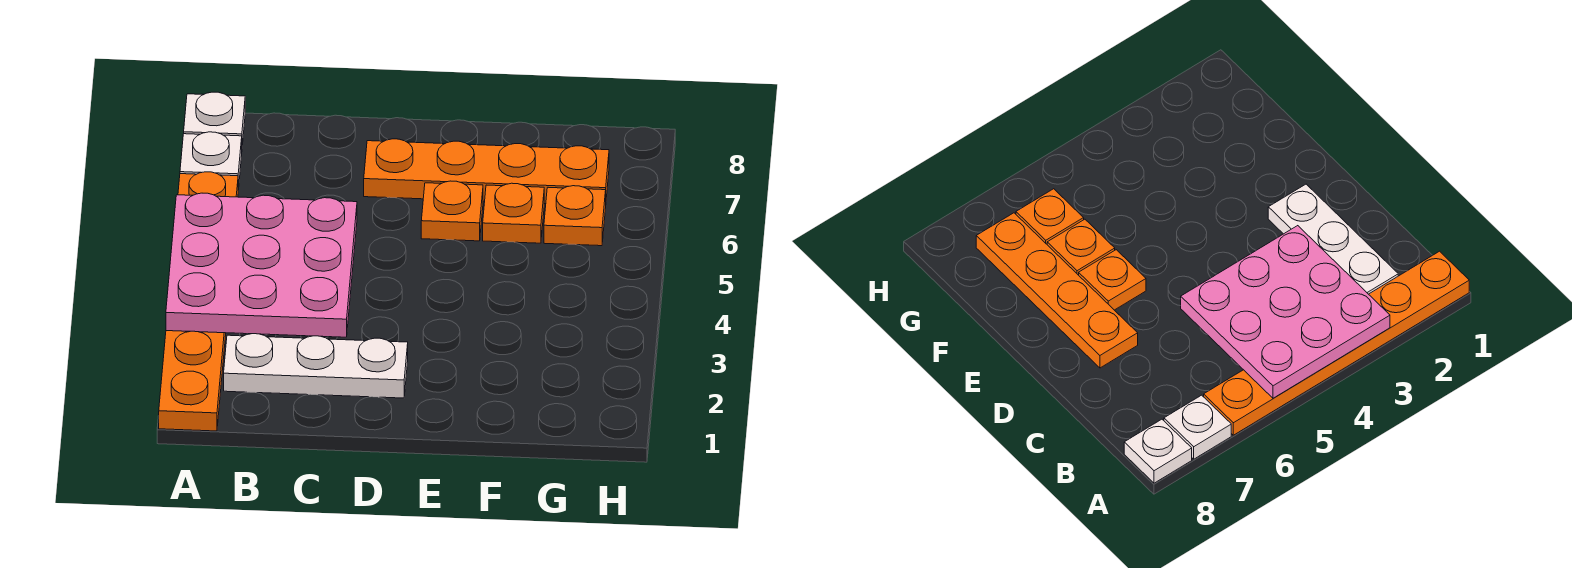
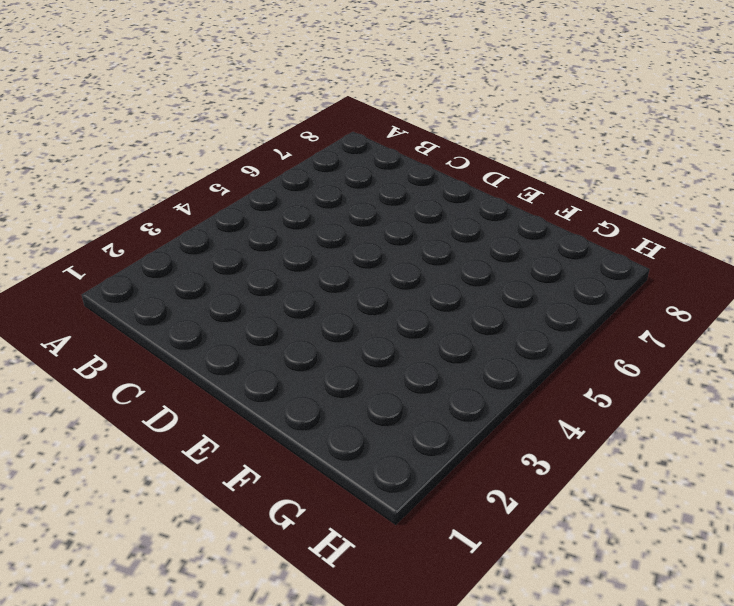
none -> orange 1x6 plate [159,172,238,431]
none -> white 1x1 plate [180,132,242,190]

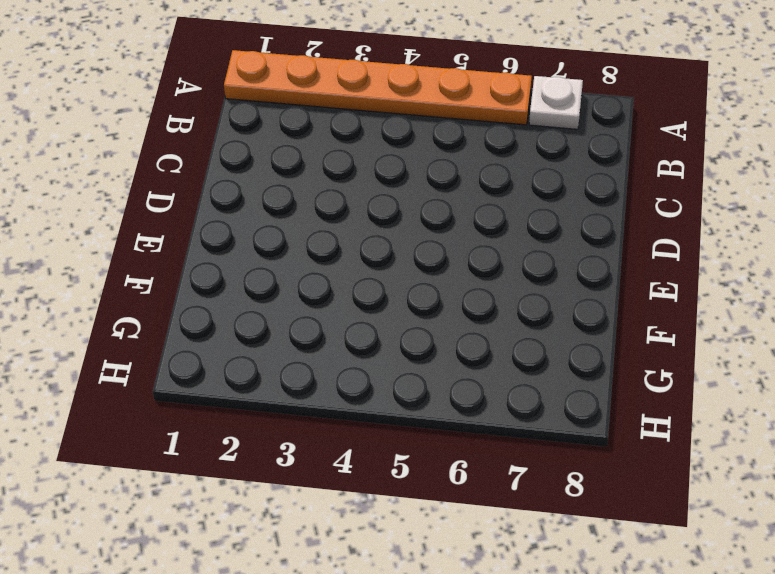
none -> white 1x1 plate [184,92,245,145]
none -> white 1x3 plate [224,334,408,398]

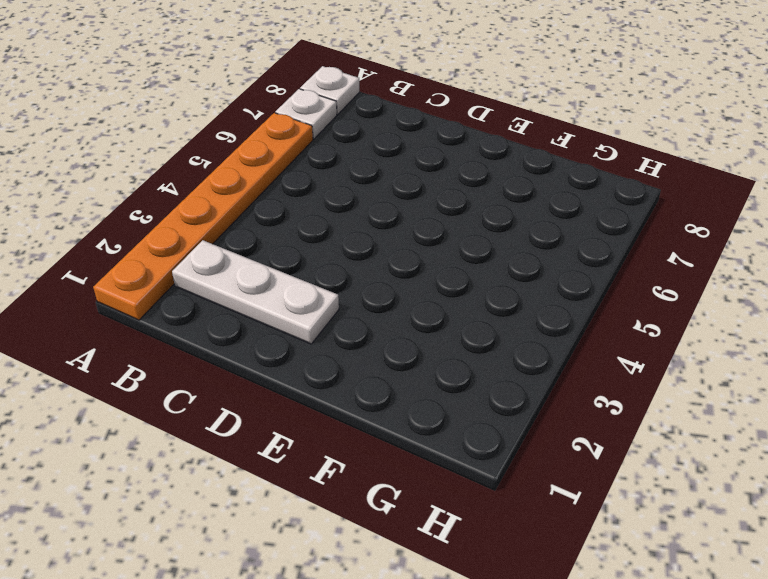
none -> orange 1x4 plate [364,139,609,204]
none -> orange 1x1 plate [421,181,483,241]

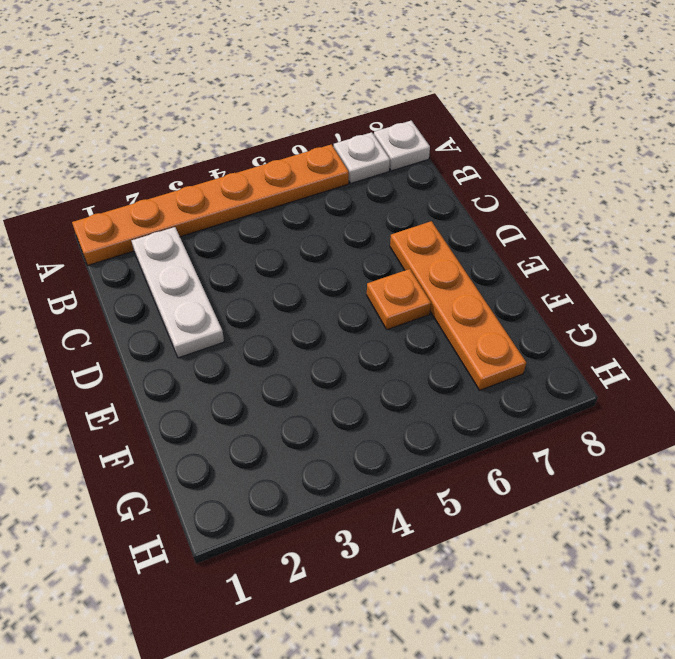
none -> orange 1x1 plate [483,183,544,243]
none -> orange 1x1 plate [544,186,606,246]

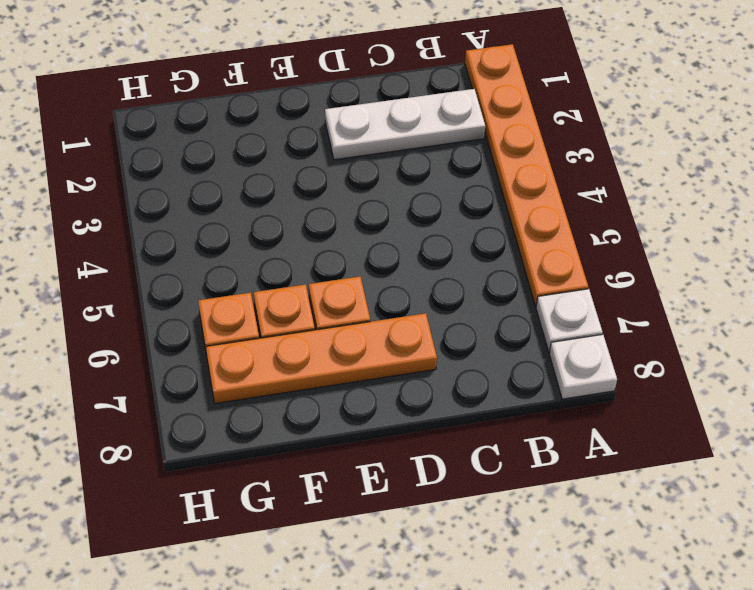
none -> pink 3x3 plate [166,193,357,337]

